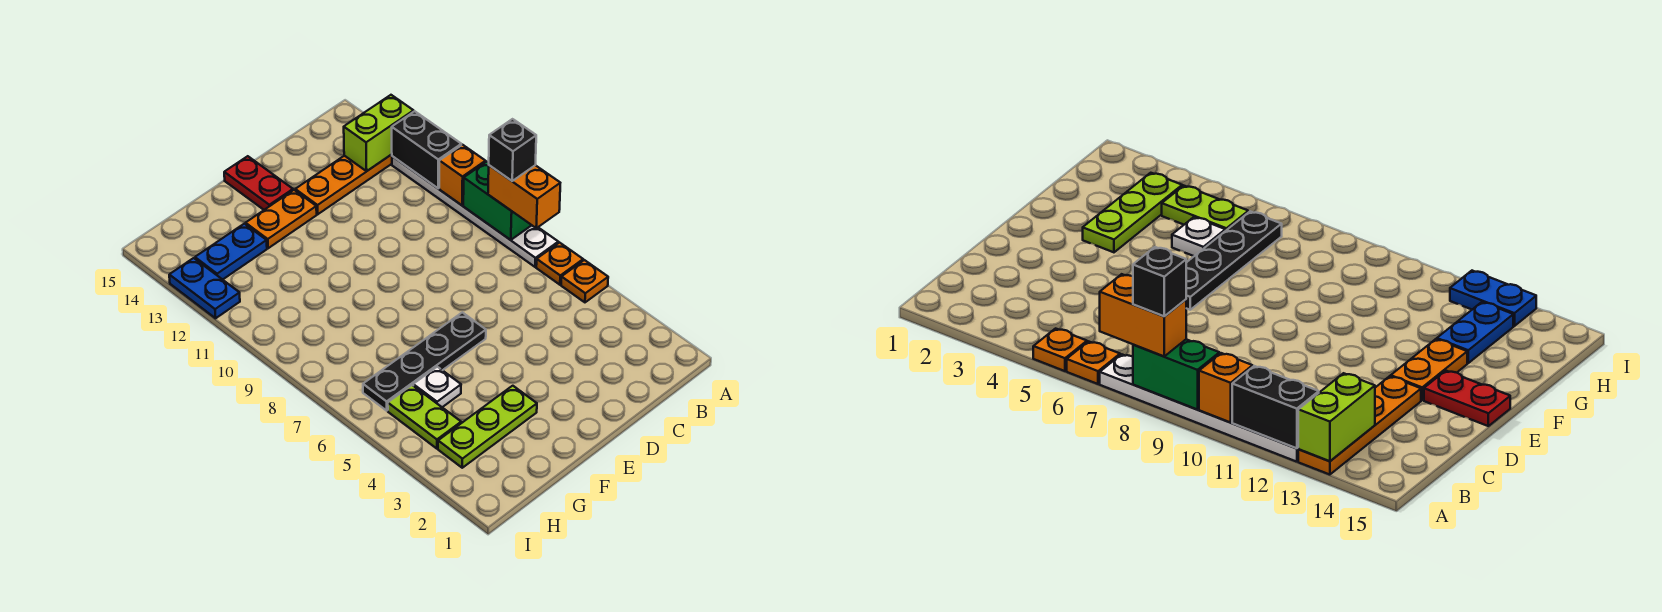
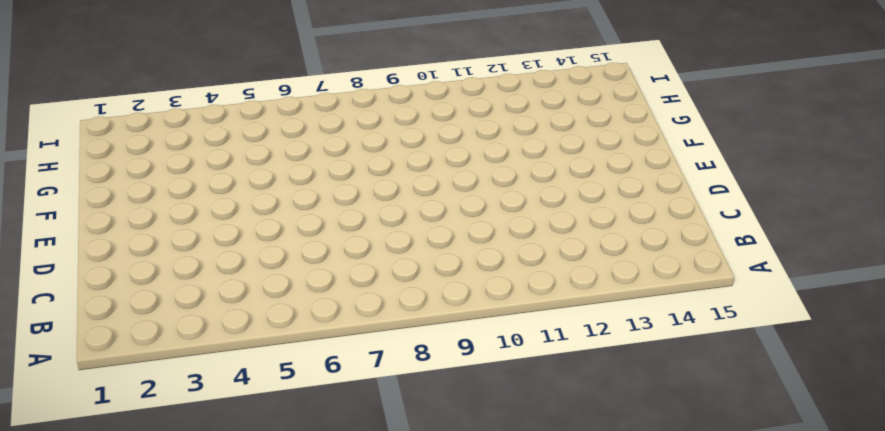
none -> orange 1x1 plate [561,260,608,302]
none -> orange 1x1 plate [536,243,583,285]
none -> white 1x6 plate [392,156,558,267]

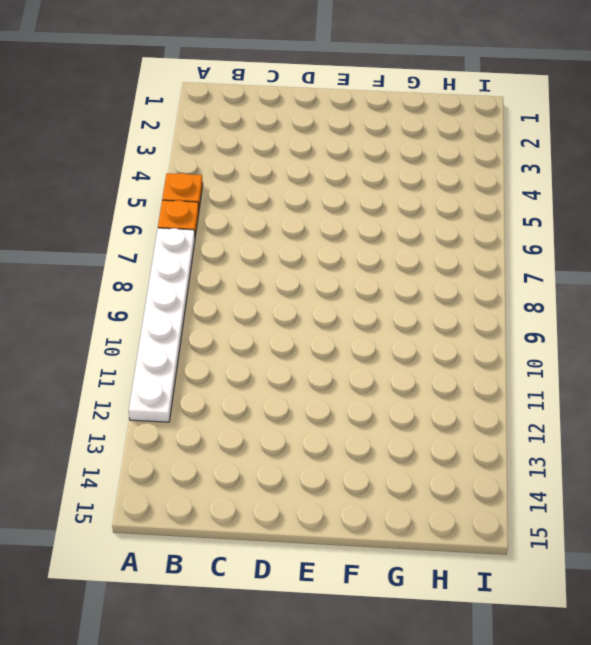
none -> orange 1x4 plate [295,154,392,214]
none -> black 1x4 plate [363,312,486,411]
none -> orange 1x2 plate [246,190,317,248]

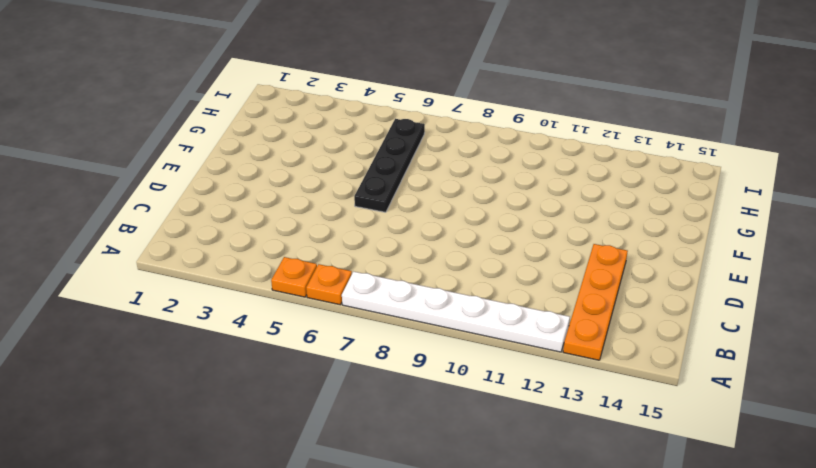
none -> orange 1x2 plate [246,190,317,248]
none -> red 1x2 plate [224,156,293,210]
none -> lime 1x3 plate [438,386,537,468]

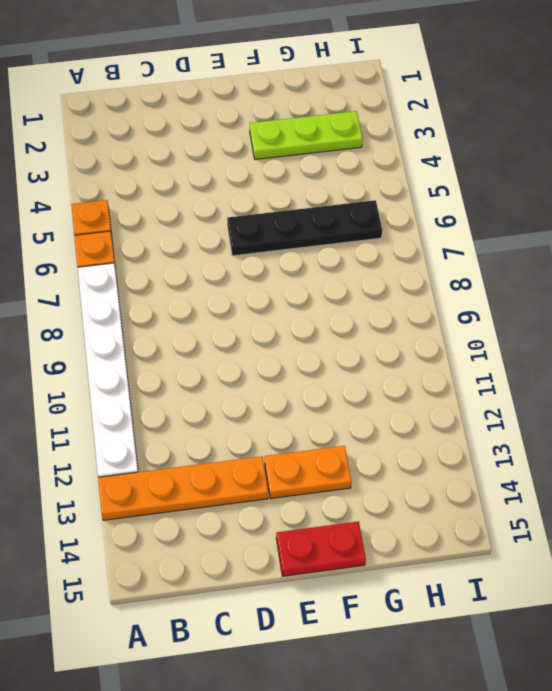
red 1x2 plate [276,521,366,576] -> red 1x2 plate turned to [224,156,293,210]
none -> white 1x1 plate [413,367,461,407]
none -> blue 1x2 plate [195,224,267,280]
none -> lime 1x2 plate [388,385,461,449]

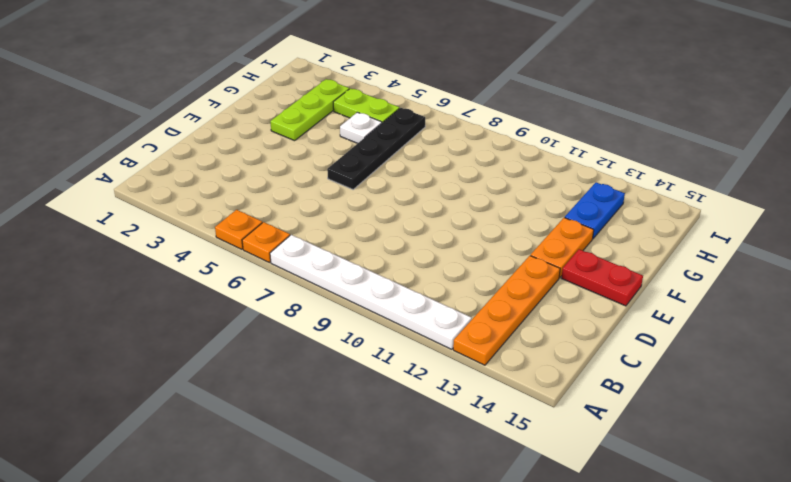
none -> blue 1x2 plate [169,258,240,318]
none -> green 1x2 brick [463,162,531,240]
none -> orange 1x1 brick [439,145,486,205]

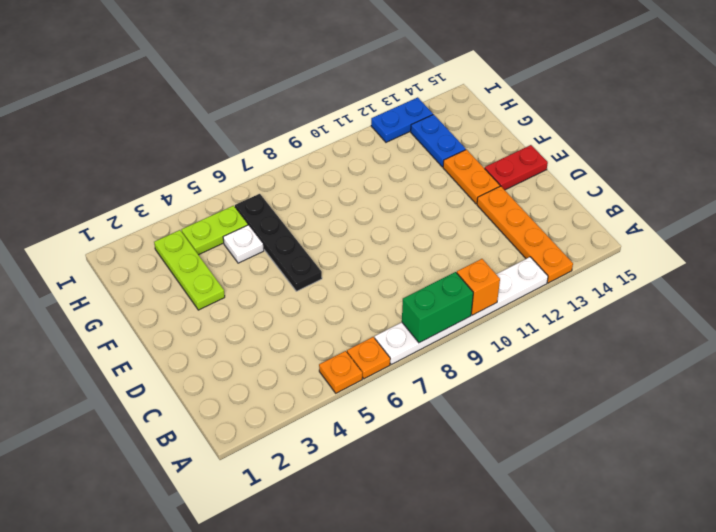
none -> black 1x2 brick [392,111,461,188]
none -> lime 1x2 brick [344,95,414,171]
none -> orange 1x2 brick [488,165,560,228]

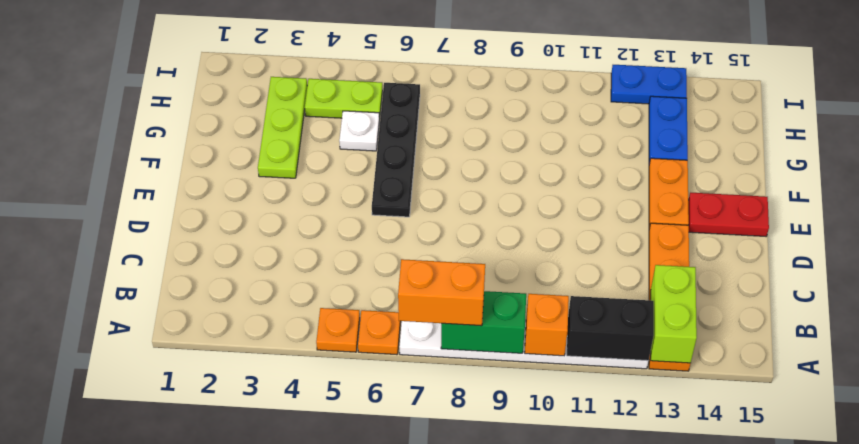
none -> black 1x1 brick [489,119,536,181]

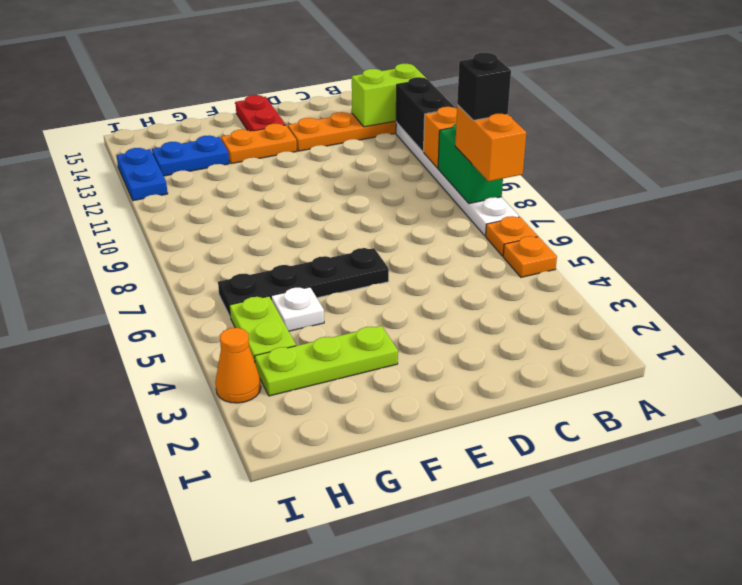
orange 1x1 cone [215,328,261,403] -> none

